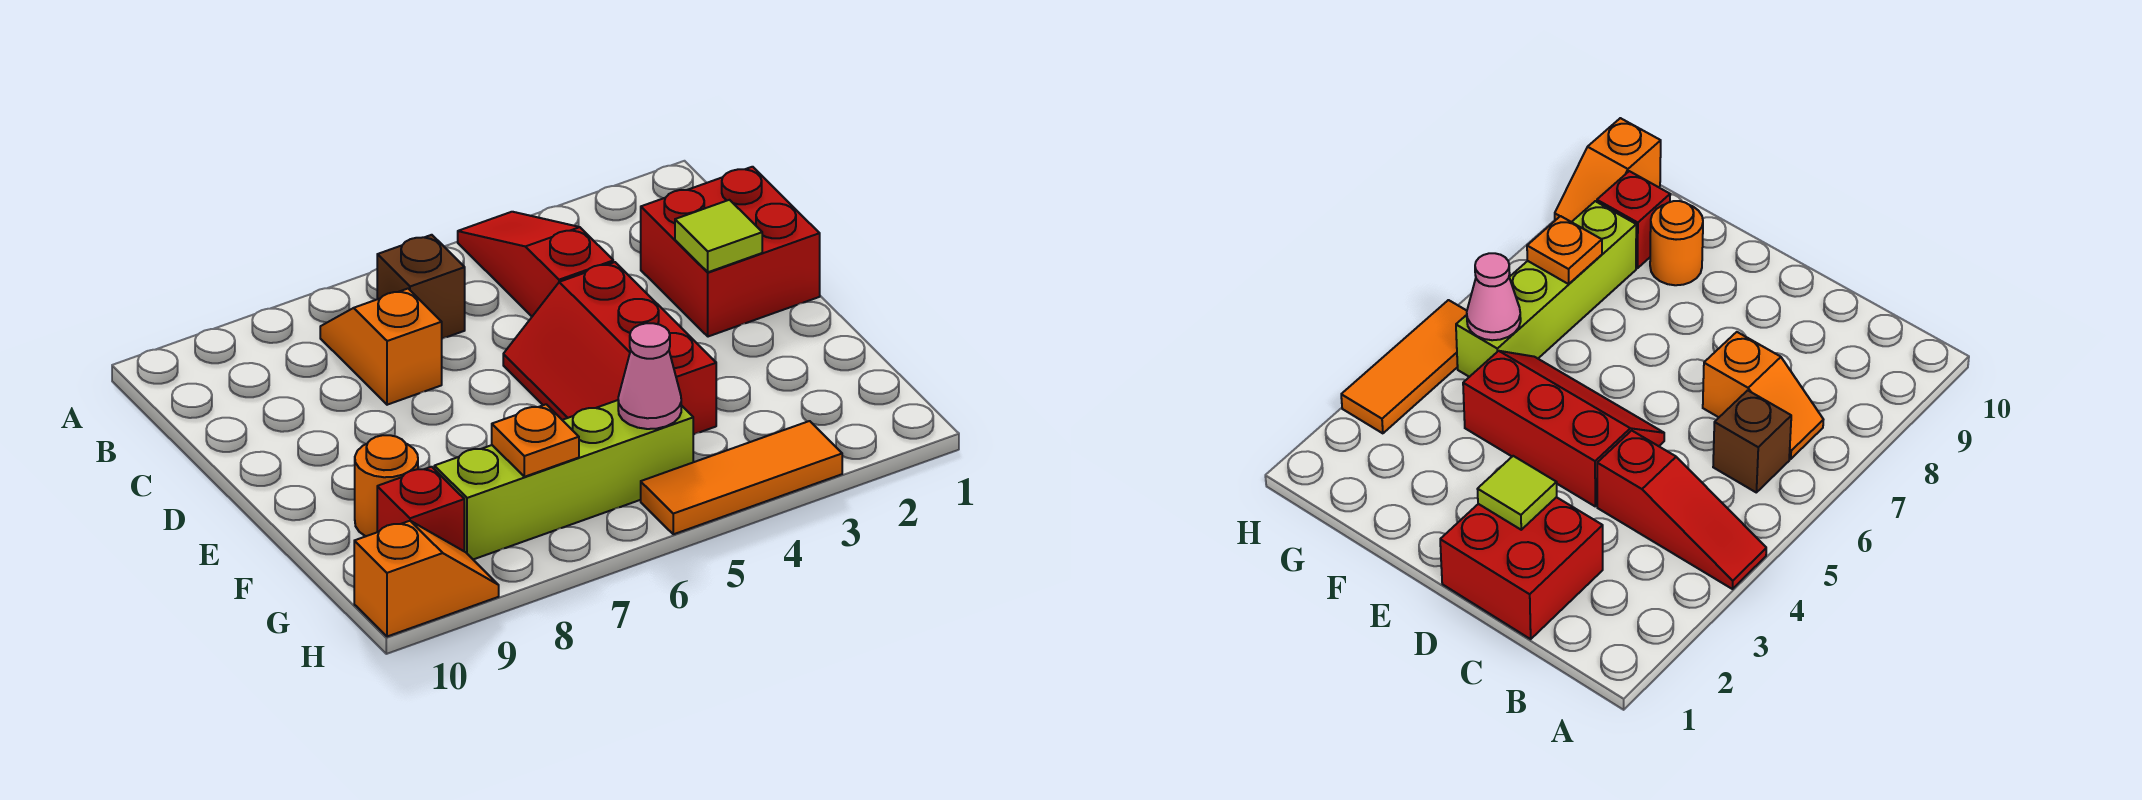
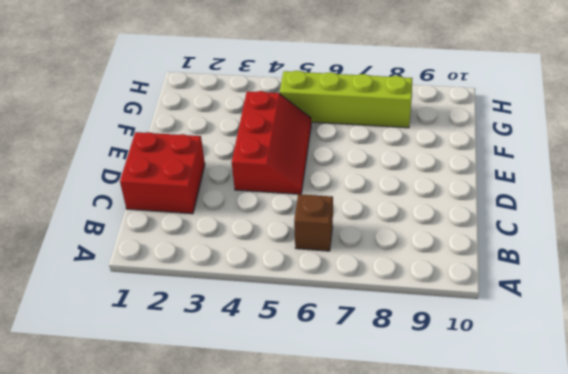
none -> red 1x3 slope [458,212,613,316]
none -> orange 1x2 slope [320,289,442,405]
none -> orange 1x1 round brick [355,435,418,536]

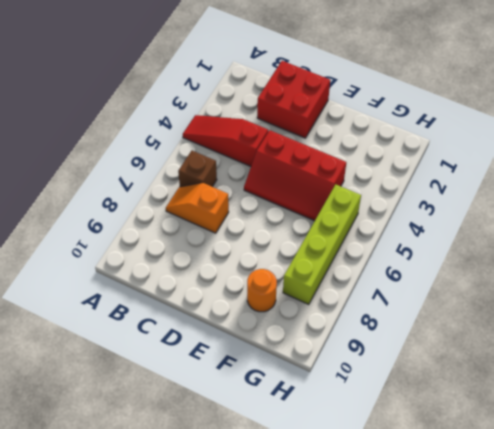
none -> red 1x1 brick [377,467,464,551]
none -> orange 1x3 tile [641,421,842,534]
none -> orange 1x2 slope [354,521,499,637]

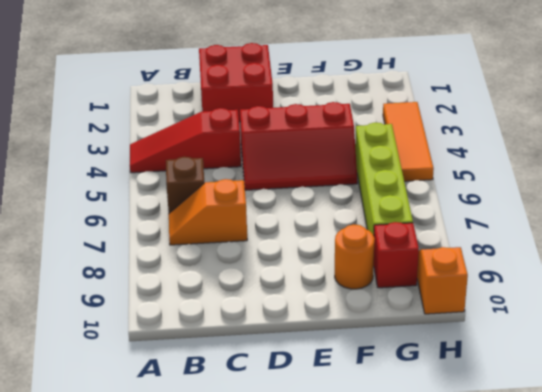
none -> lime 1x1 tile [675,200,762,272]
none -> pink 1x1 cone [618,323,681,429]
none -> orange 1x1 plate [492,404,579,477]

